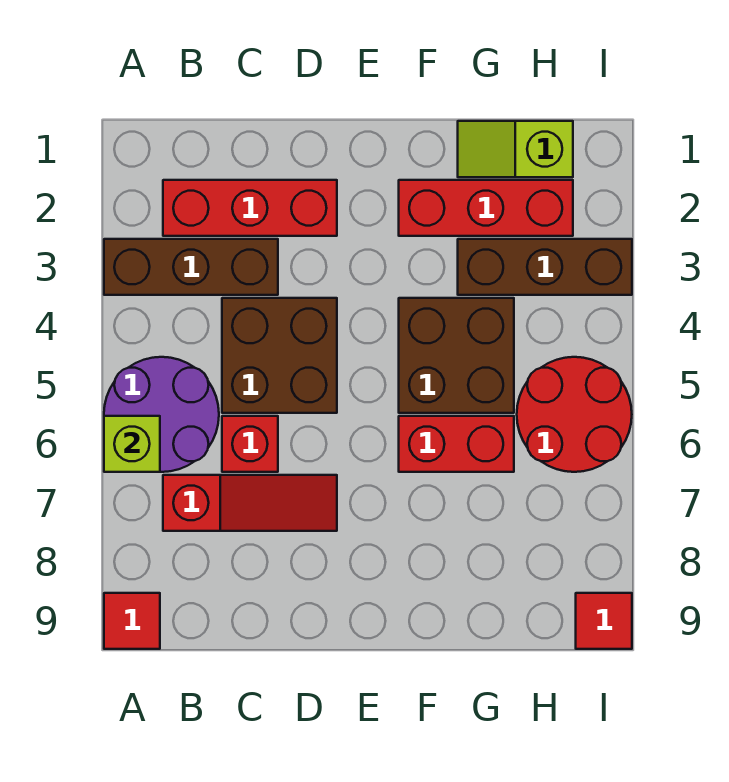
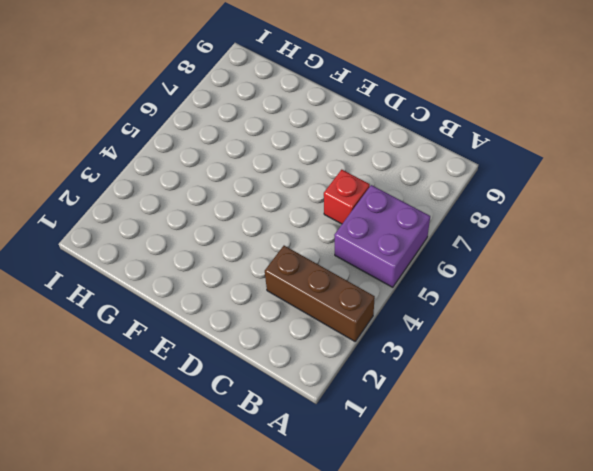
purple 2x2 brick [334,185,430,287] -> purple 2x2 round brick [104,357,219,472]
none -> red 1x1 tile [104,593,160,649]
none -> red 1x3 brick [163,180,337,236]
none -> red 1x3 slope [163,475,337,531]

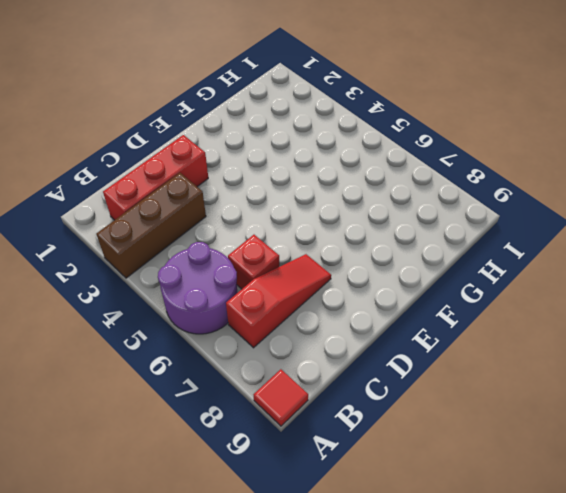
none -> brown 2x2 brick [222,298,337,413]
none -> red 1x3 brick [399,180,573,236]
none -> brown 2x2 brick [399,298,514,413]

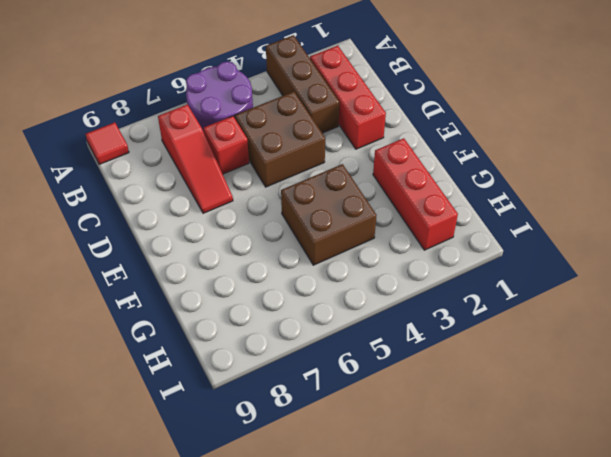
none -> red 1x2 brick [399,416,514,472]
none -> lime 1x2 slope [458,121,573,177]
none -> brown 1x3 brick [458,239,632,295]

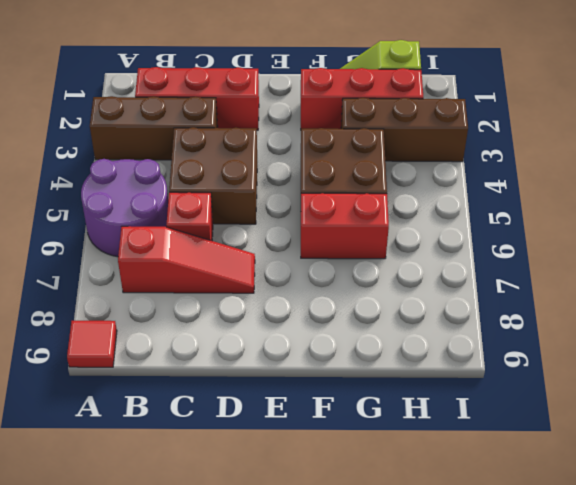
none -> red 2x2 round brick [517,357,632,472]
none -> red 1x1 tile [576,593,632,649]
none -> lime 1x1 brick [104,416,160,472]

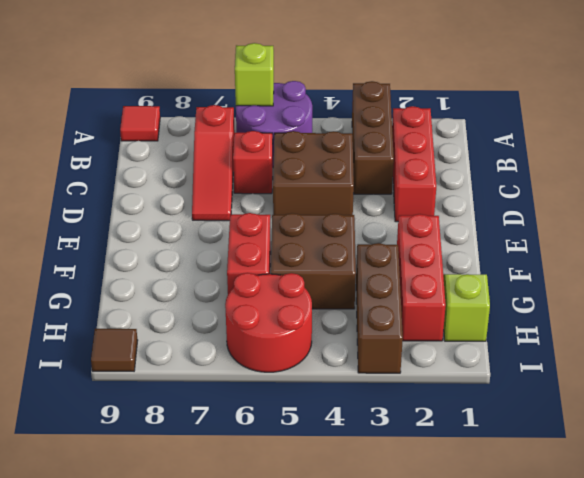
brown 1x1 tile [91,329,138,371] -> red 1x1 tile [576,593,632,649]

